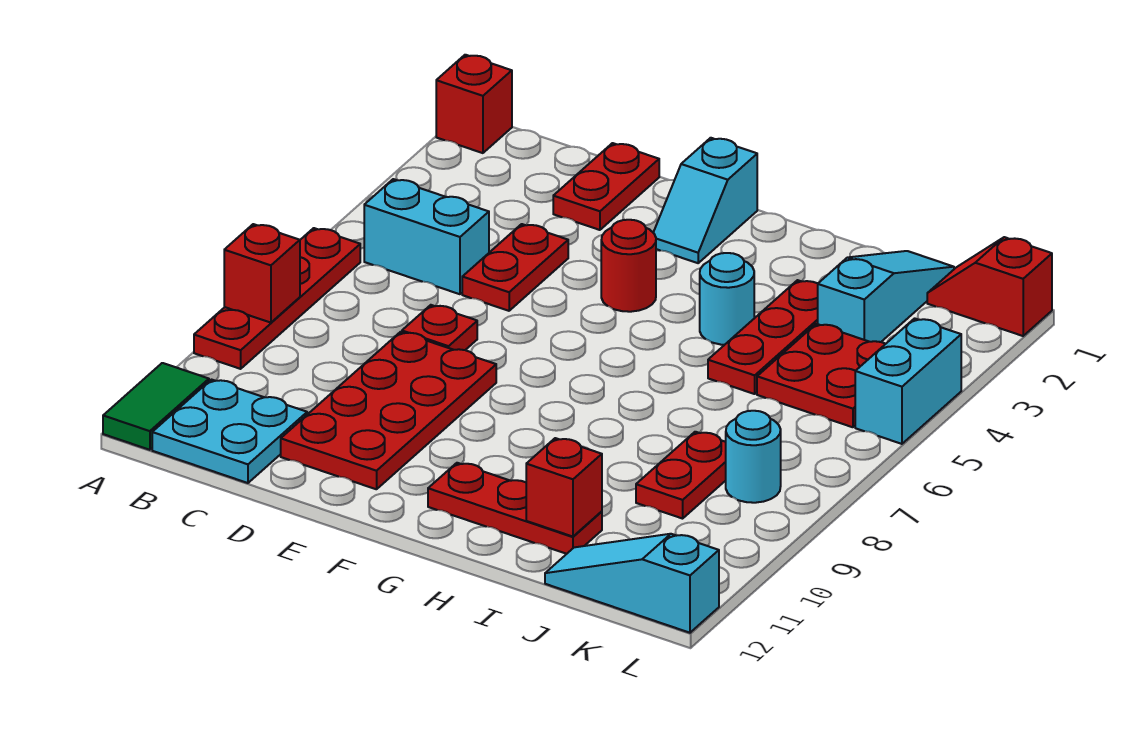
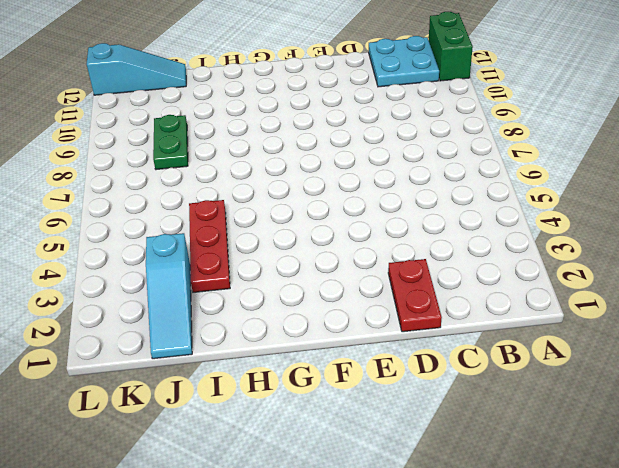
green 1x2 brick [429,12,473,81] -> green 1x2 tile [103,363,209,450]
green 1x2 plate [153,115,188,170] -> red 1x2 plate [636,432,726,519]
none -> red 1x1 brick [436,55,512,153]
none -> red 1x4 plate [194,228,360,369]
none -> cyan 1x2 brick [364,179,489,294]

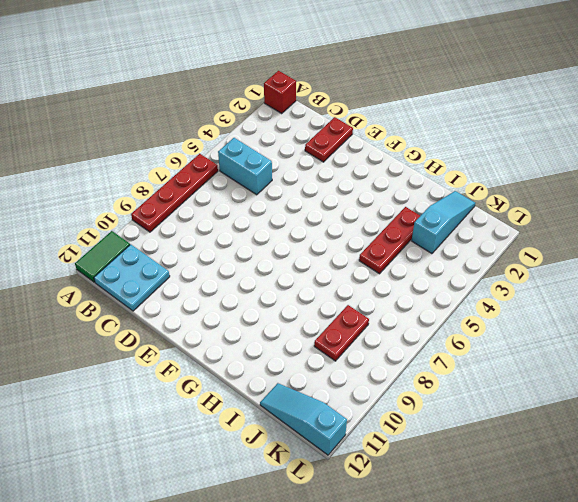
none -> red 1x2 plate [462,224,568,311]
none -> red 1x1 plate [402,305,477,350]
none -> red 2x4 plate [281,332,496,489]

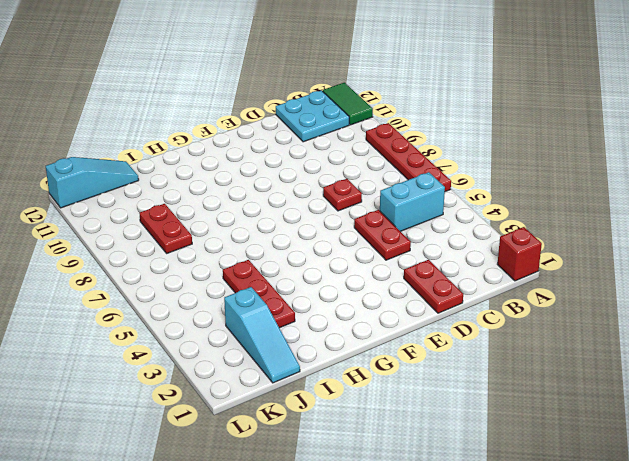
none -> red 2x4 plate [281,332,496,489]
none -> cyan 1x2 slope [653,138,757,263]
none -> red 1x1 round brick [601,220,656,312]

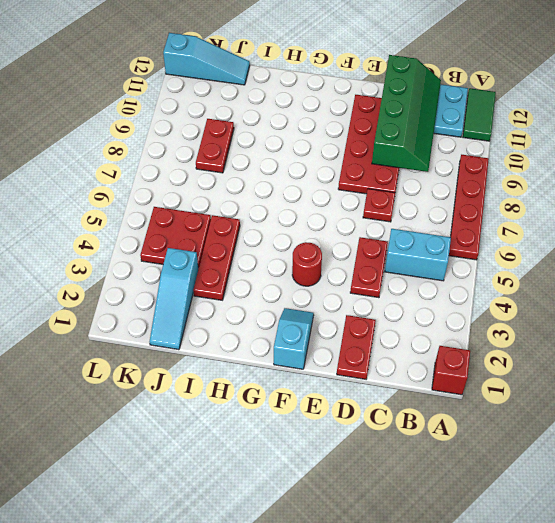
green 2x4 slope [372,55,441,172] -> none
none -> red 1x3 plate [428,463,602,554]
none -> cyan 1x1 round brick [700,253,754,345]
none -> red 1x2 slope [927,237,1052,336]

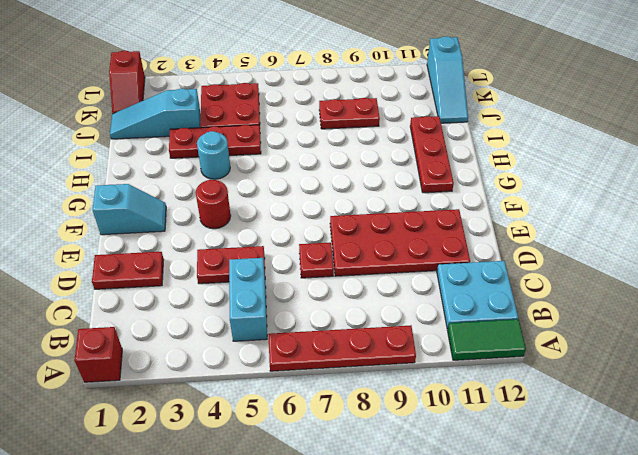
none -> cyan 1x1 round brick [726,411,781,503]
none -> cyan 1x2 brick [855,318,961,444]
none -> red 1x1 brick [224,224,300,323]

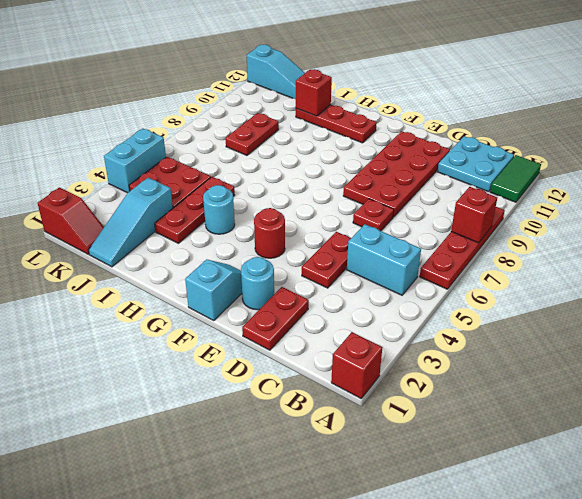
cyan 1x1 round brick [241,257,274,310] -> cyan 1x1 round brick moved to [726,411,781,503]

